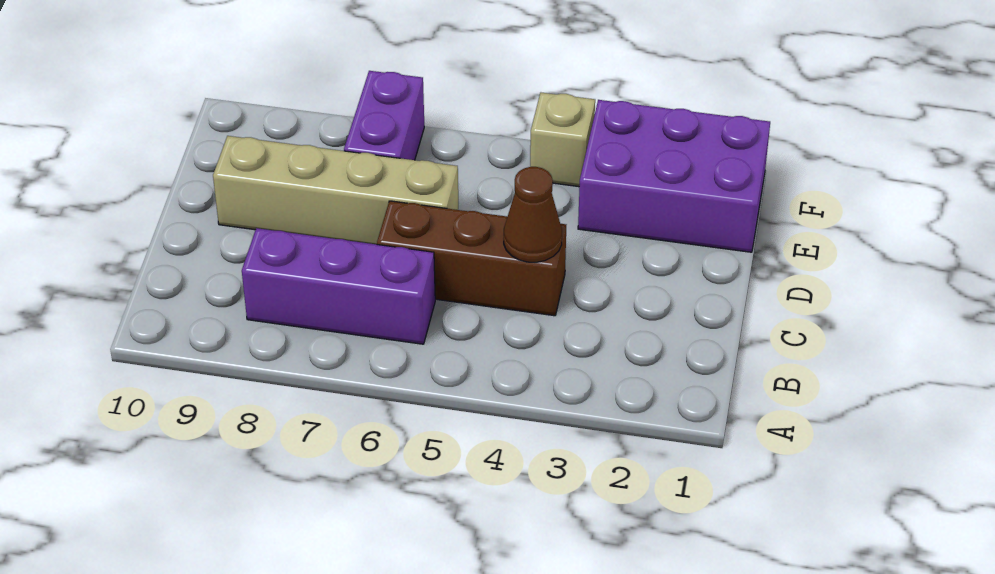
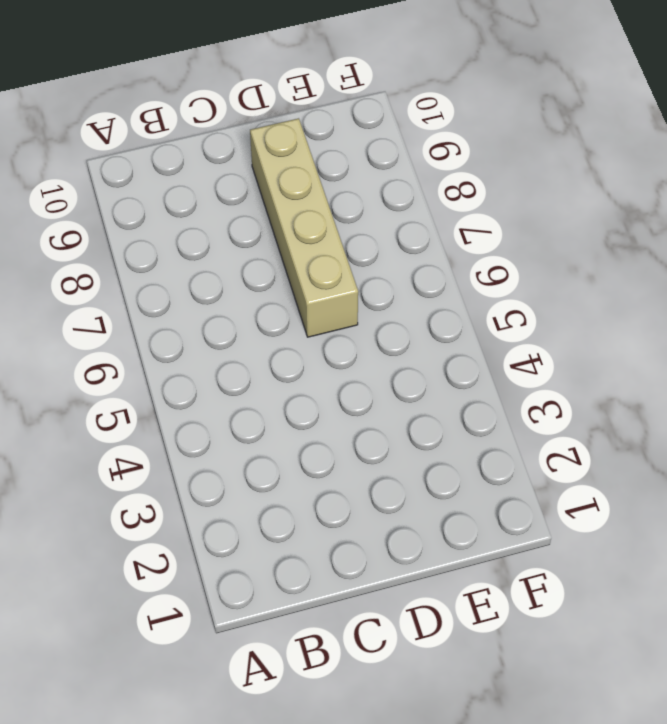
none -> purple 1x3 brick [242,228,435,344]
none -> brown 1x3 brick [377,201,566,316]

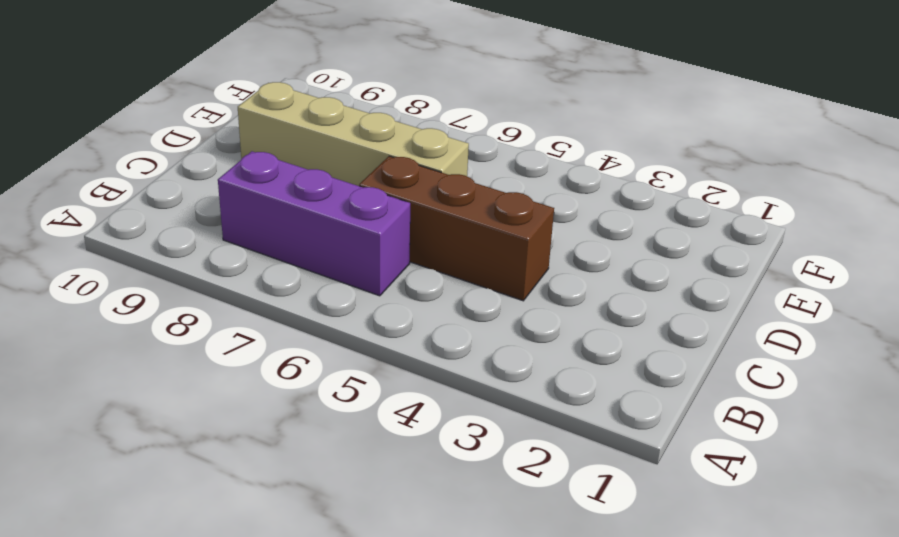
none -> purple 2x3 brick [578,100,770,252]
none -> purple 1x2 brick [344,71,424,160]

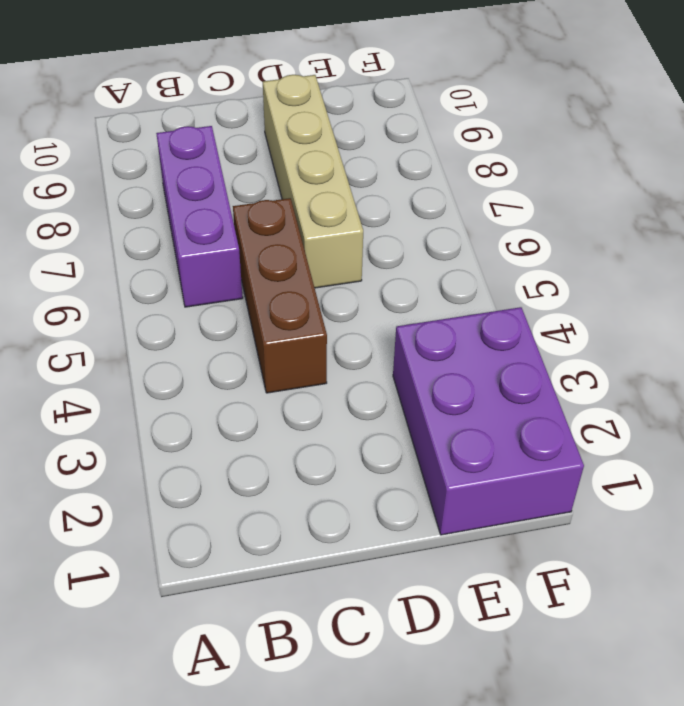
none -> purple 1x2 brick [344,71,424,160]
none -> tan 1x1 brick [530,93,595,187]

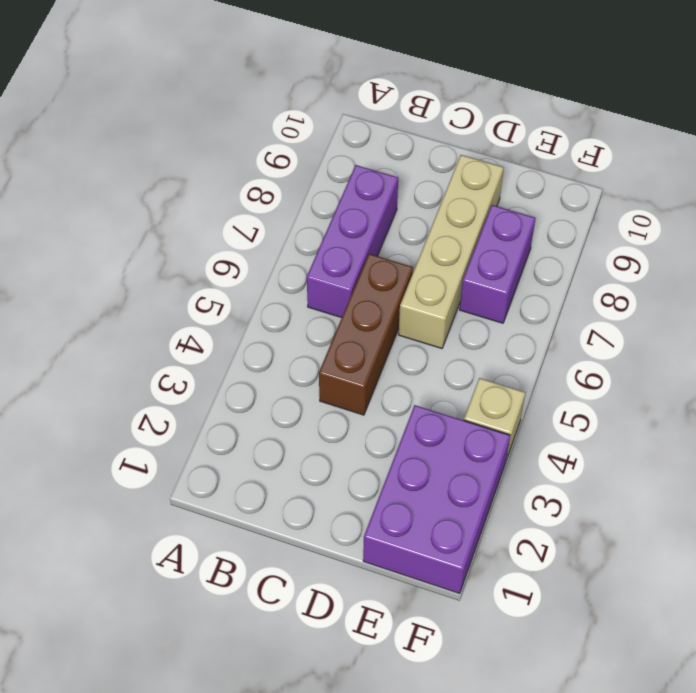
purple 1x2 brick [460,205,535,323] -> purple 1x2 brick turned to [344,71,424,160]
none -> brown 1x1 cone [504,167,562,262]

